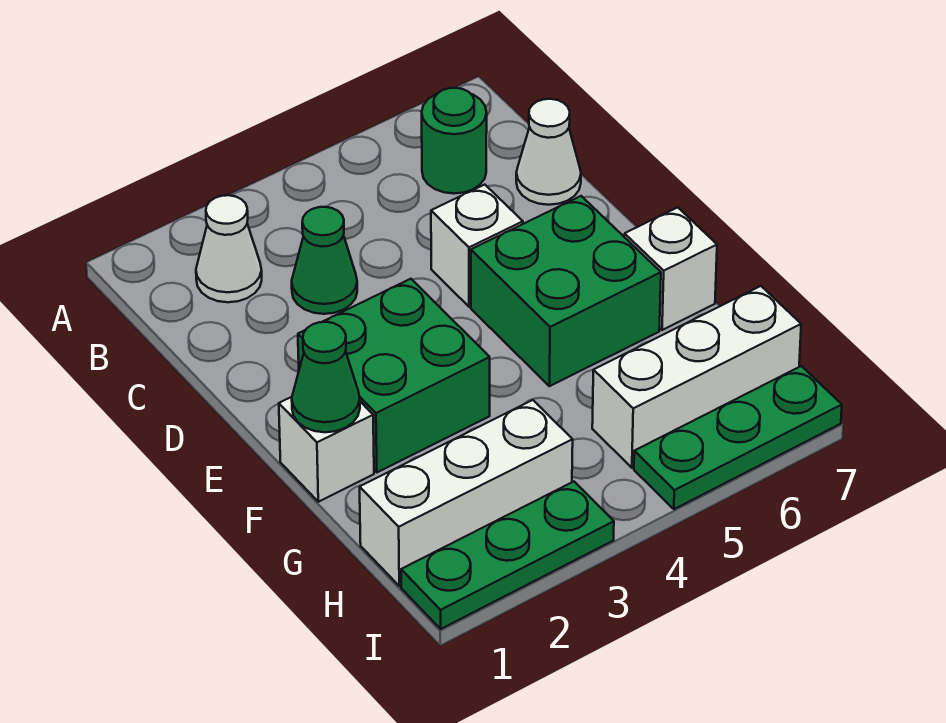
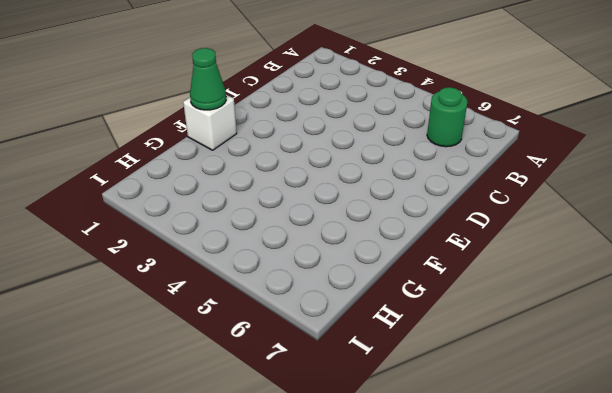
none -> white 1x1 cone [196,195,262,302]
none -> green 1x1 cone [292,207,357,314]
none -> white 1x1 cone [516,99,581,205]

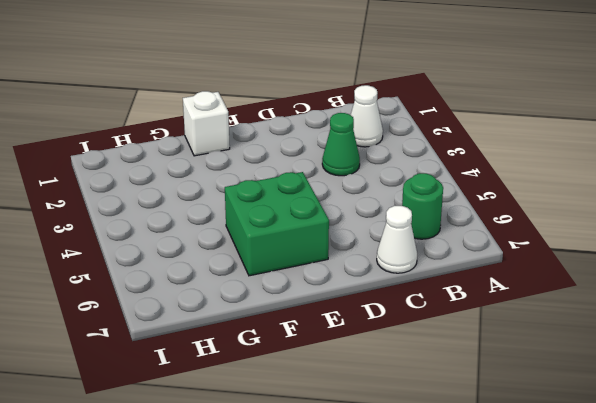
none -> white 1x1 brick [431,185,523,307]
none -> green 2x2 brick [298,279,490,472]
none -> white 1x1 brick [624,207,717,330]

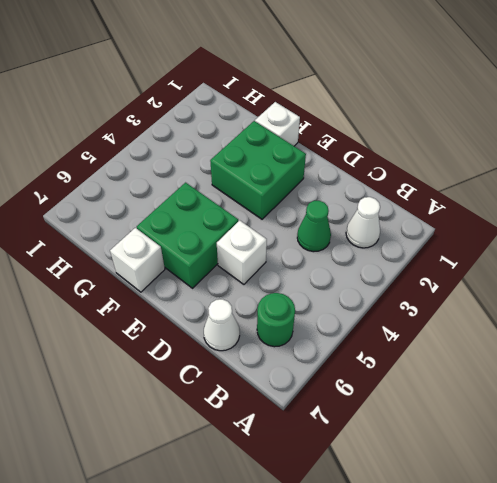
none -> white 1x3 brick [360,400,573,586]
none -> white 1x3 brick [592,286,801,468]
none -> green 1x3 plate [401,482,614,629]

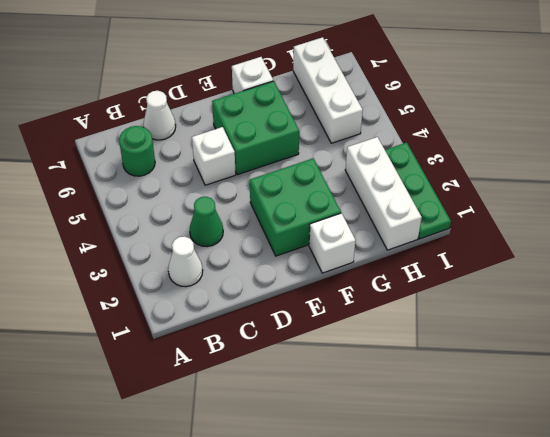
none -> green 1x3 plate [634,366,842,509]
none -> green 1x1 cone [292,322,360,432]

